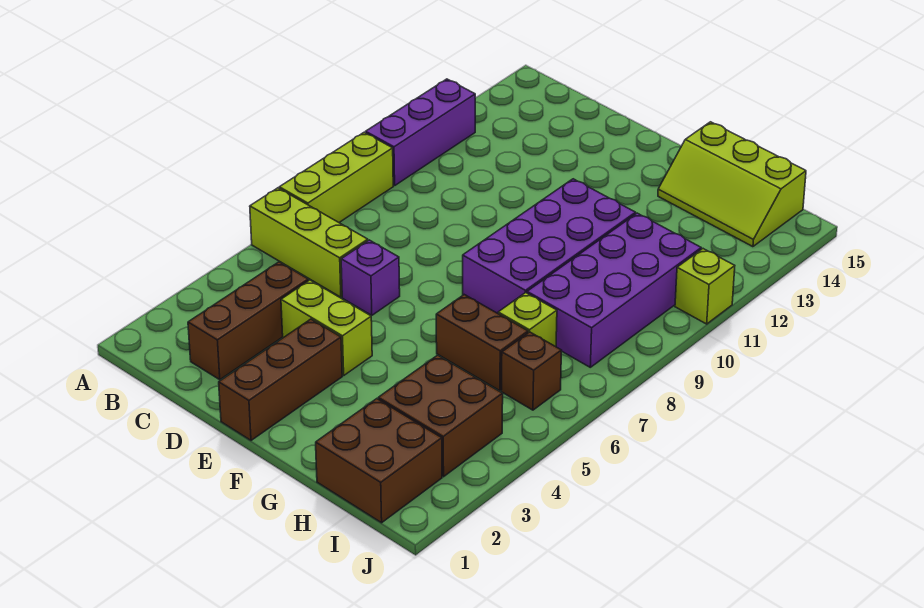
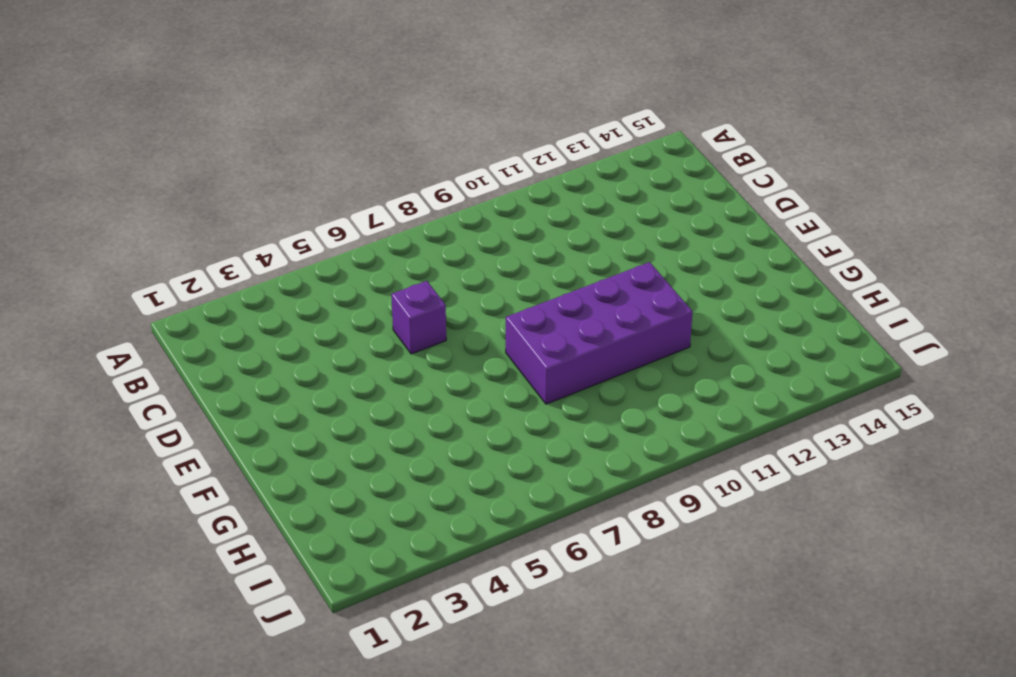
none -> lime 1x3 brick [250,188,368,297]
none -> lime 1x3 brick [279,132,393,222]
none -> purple 1x3 brick [366,79,475,186]

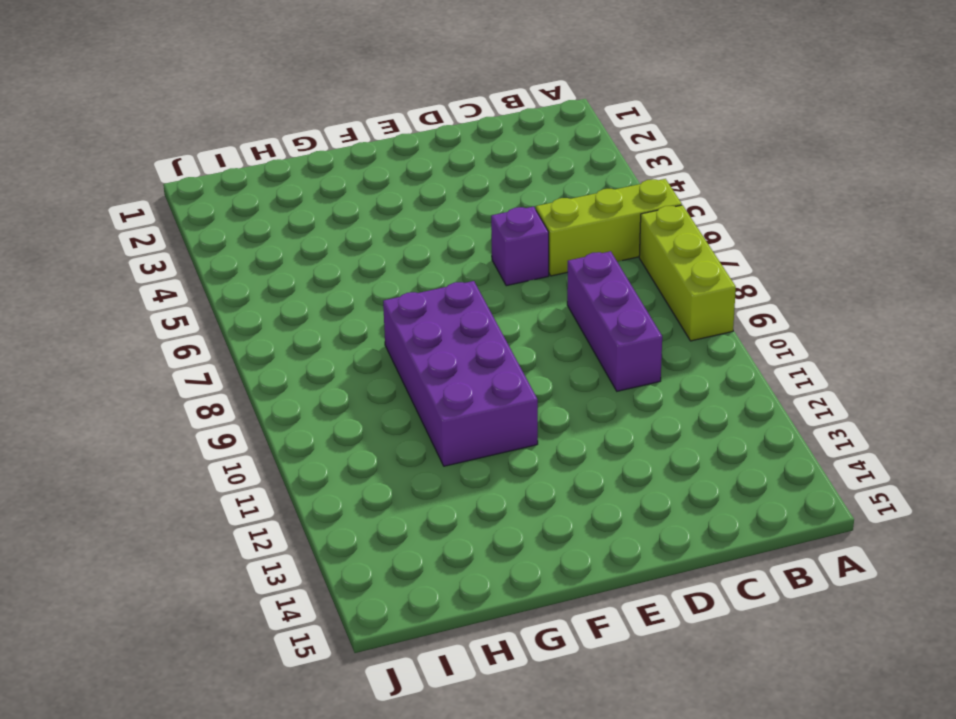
purple 1x3 brick [567,251,662,391] -> purple 1x3 brick moved to [366,79,475,186]
none -> brown 1x3 brick [188,262,308,380]
none -> lime 1x2 brick [281,280,372,375]
none -> brown 1x3 brick [219,319,342,440]

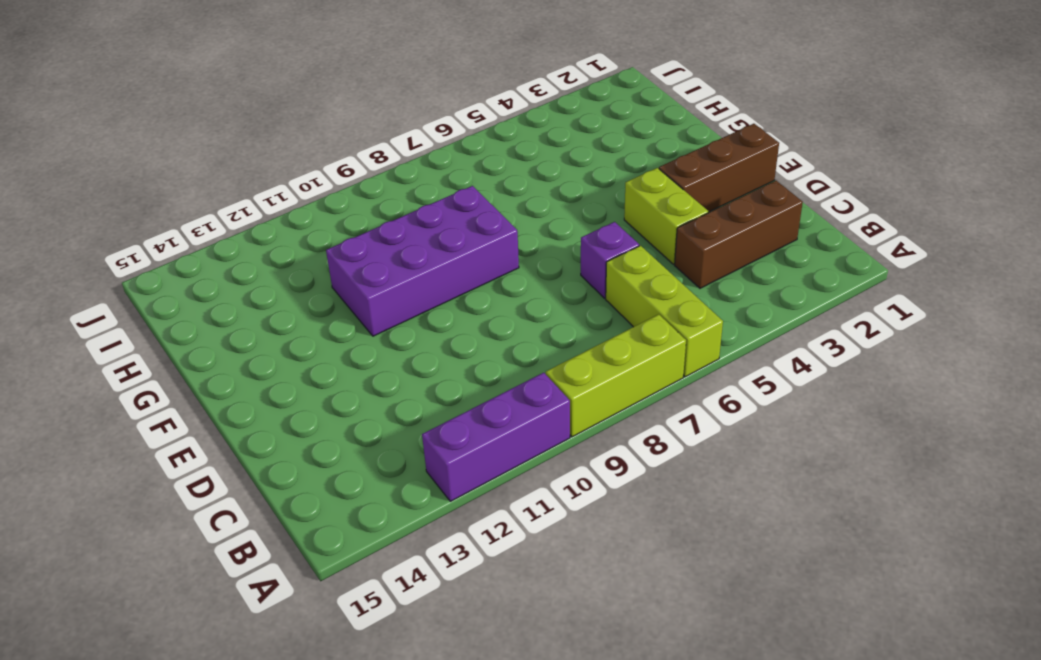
none -> brown 1x2 brick [436,295,528,391]
none -> lime 2x3 slope [658,122,806,247]
none -> brown 2x2 brick [316,399,442,523]

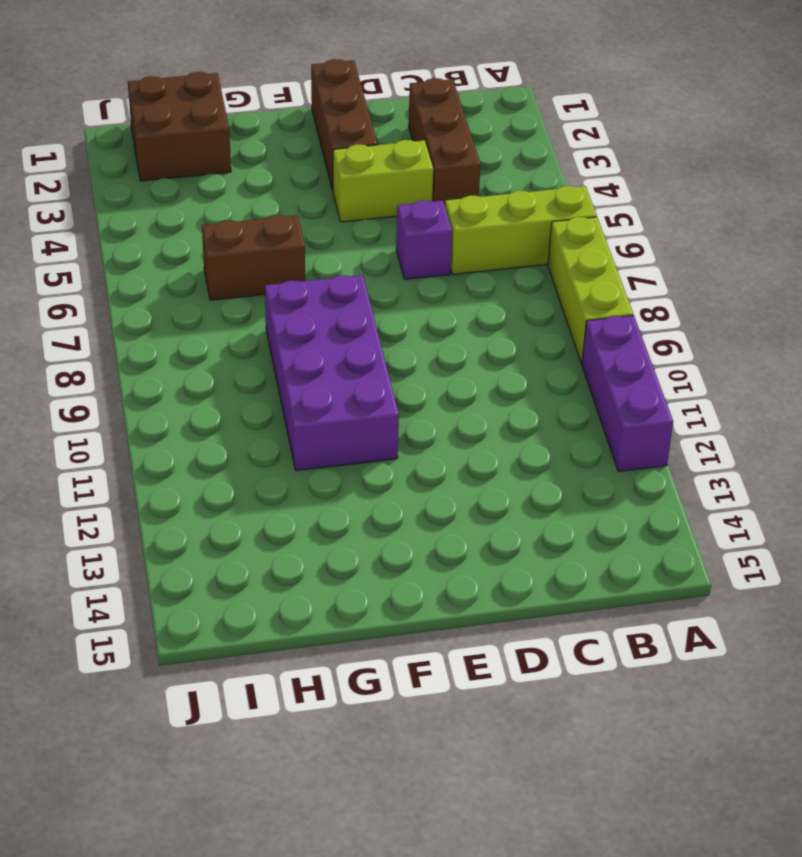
none -> lime 2x3 slope [658,122,806,247]
none -> brown 2x2 brick [378,355,503,477]
none -> lime 1x1 brick [498,293,557,347]

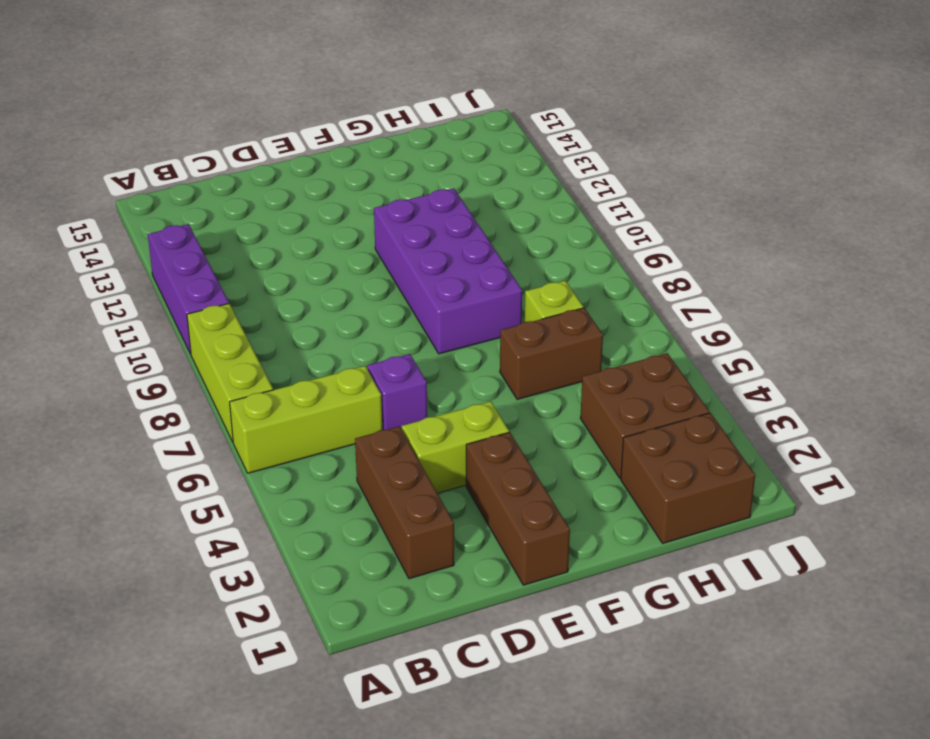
none -> lime 2x3 slope [658,122,806,247]
none -> purple 2x4 brick [527,213,701,367]
none -> brown 1x1 brick [501,332,562,410]

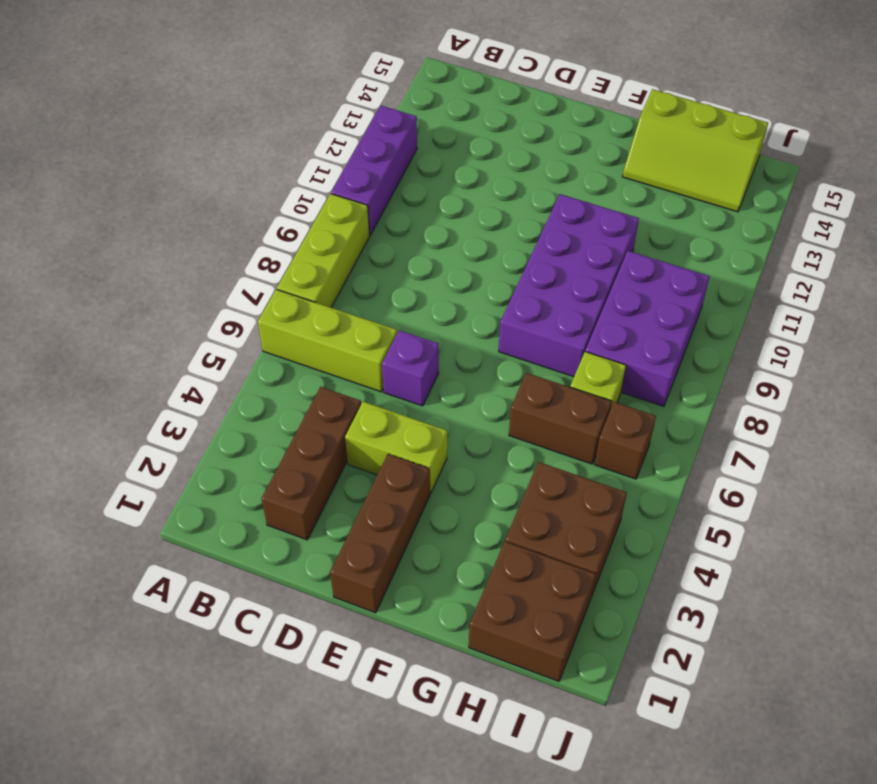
purple 2x3 brick [585,251,710,406] -> purple 2x4 brick [527,213,701,367]
none -> lime 1x1 brick [675,249,735,324]

